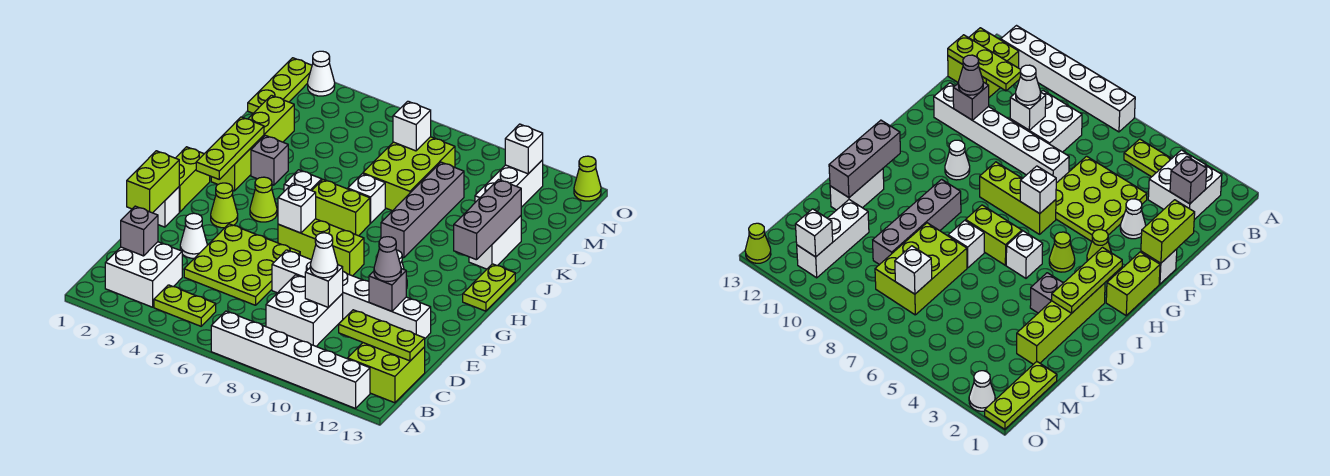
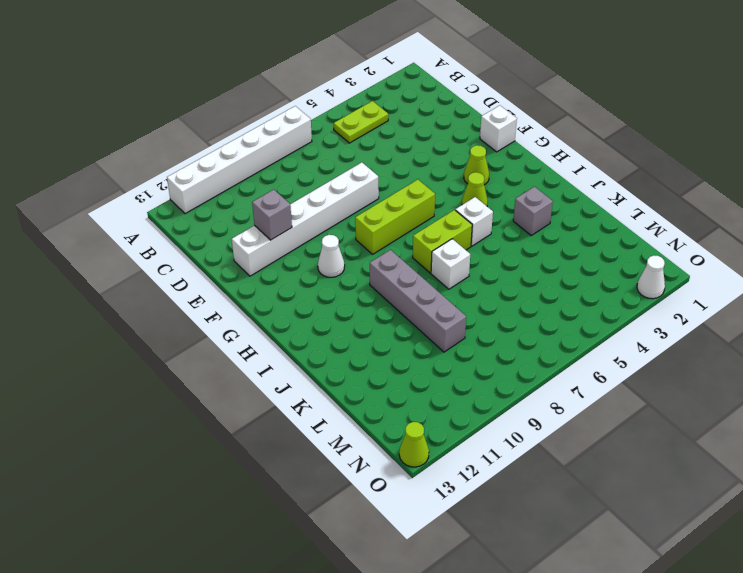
none -> white 2x2 brick [105,242,182,307]
none -> lime 2x2 brick [348,343,425,403]
none -> white 2x2 brick [266,275,343,346]
none -> lime 3x3 plate [184,224,300,305]

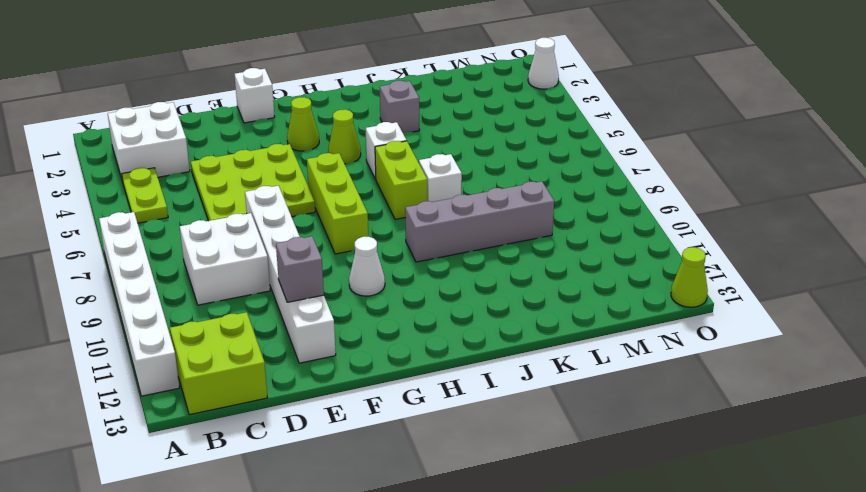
none -> white 1x1 cone [180,213,207,258]
none -> lime 1x2 brick [176,147,210,212]
none -> lime 1x2 plate [463,264,515,311]
none -> lime 1x4 brick [211,95,294,191]

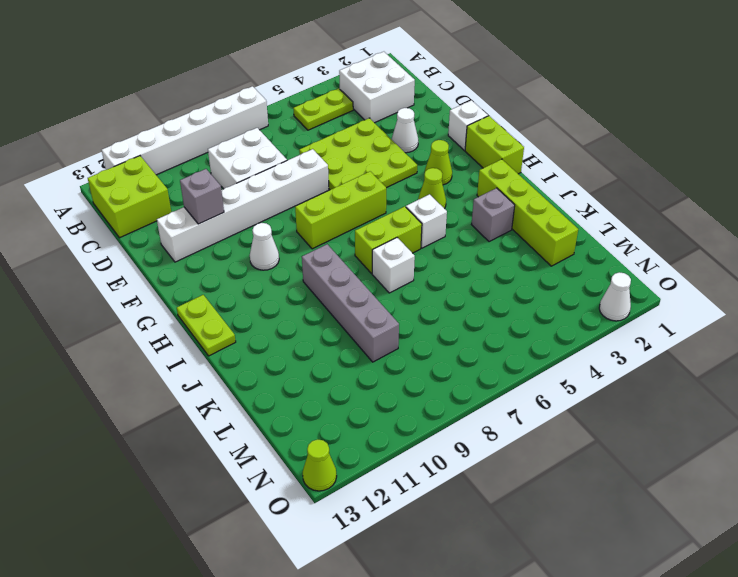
none -> white 1x2 brick [469,216,521,269]
none -> lime 2x3 brick [363,137,455,211]
none -> white 1x3 brick [475,160,543,207]
none -> lime 1x3 plate [248,58,312,113]

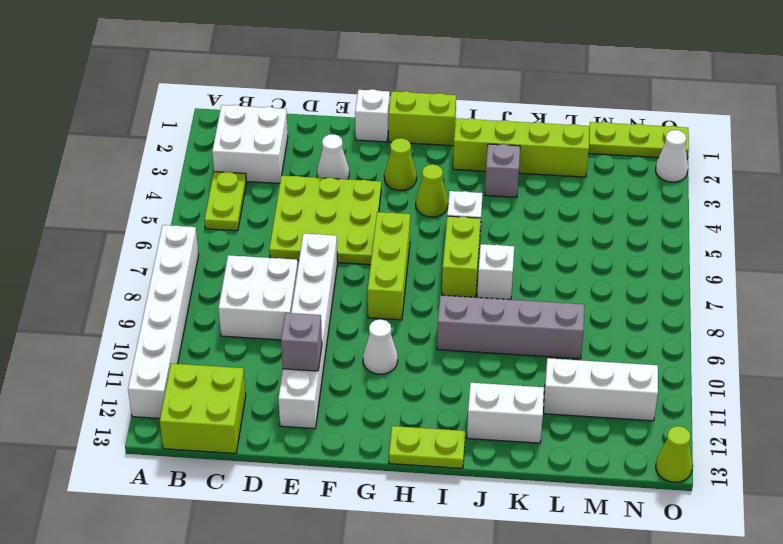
none -> lime 2x3 brick [363,137,455,211]
none -> grey 1x1 brick [121,206,158,256]
none -> lime 1x3 plate [339,310,425,361]
none -> white 1x1 brick [305,265,343,307]

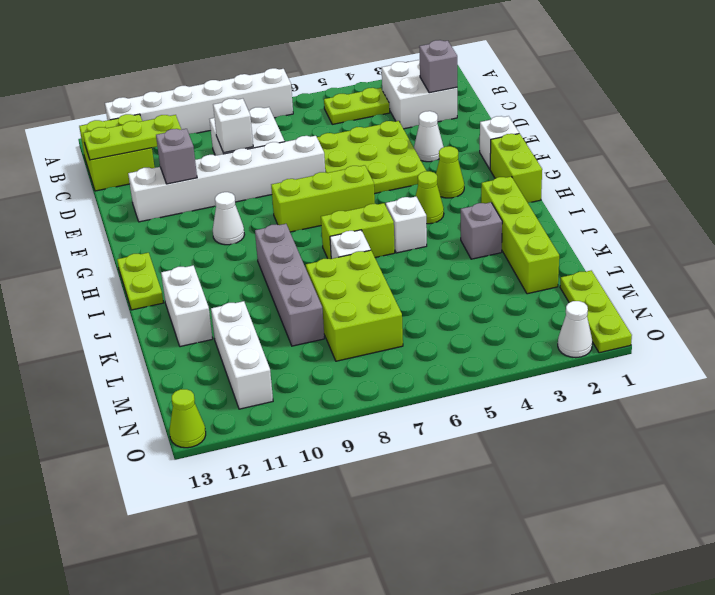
none -> lime 1x2 brick [127,151,179,213]
none -> white 1x1 brick [278,183,316,233]
none -> lime 1x3 plate [196,117,264,179]
none -> grey 1x3 brick [454,180,521,260]

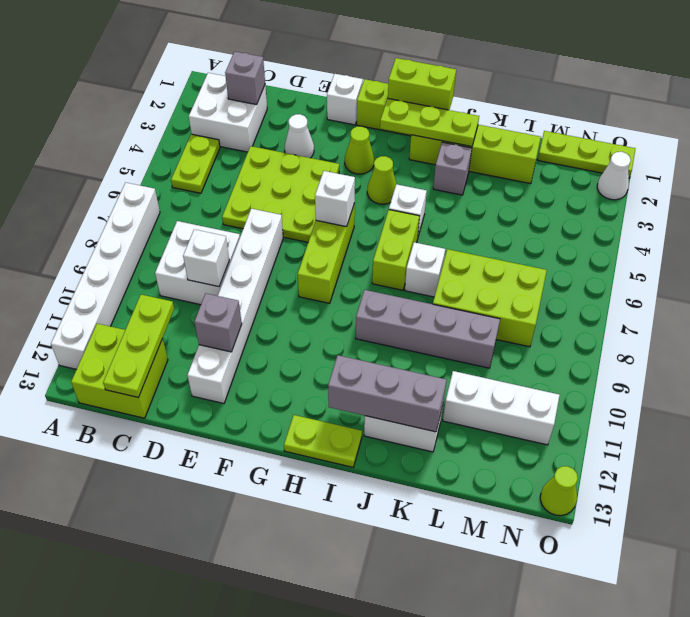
lime 1x2 brick [388,58,456,110] -> lime 1x2 brick moved to [127,151,179,213]
none -> white 1x1 cone [945,140,970,180]
none -> white 1x1 brick [393,101,431,151]
none -> white 1x1 brick [505,124,543,174]
none -> white 1x1 cone [310,233,338,278]

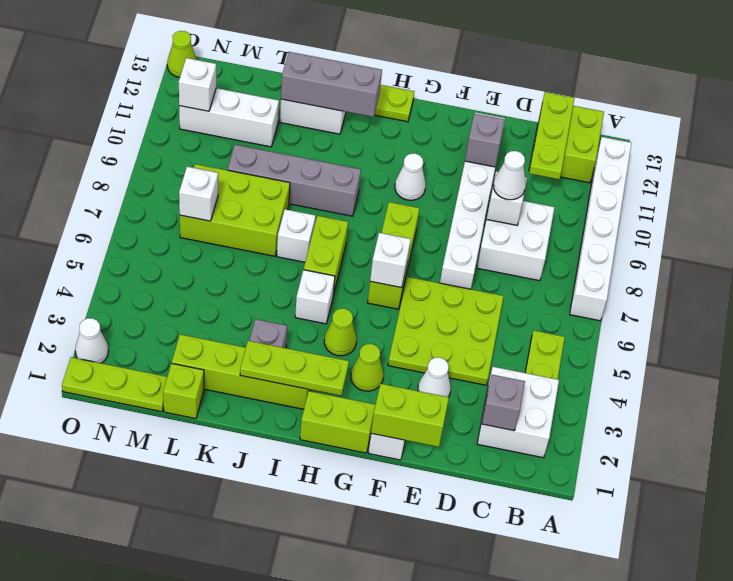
lime 1x1 brick [163,363,204,419] -> none
none -> grey 1x1 cone [374,237,401,282]

